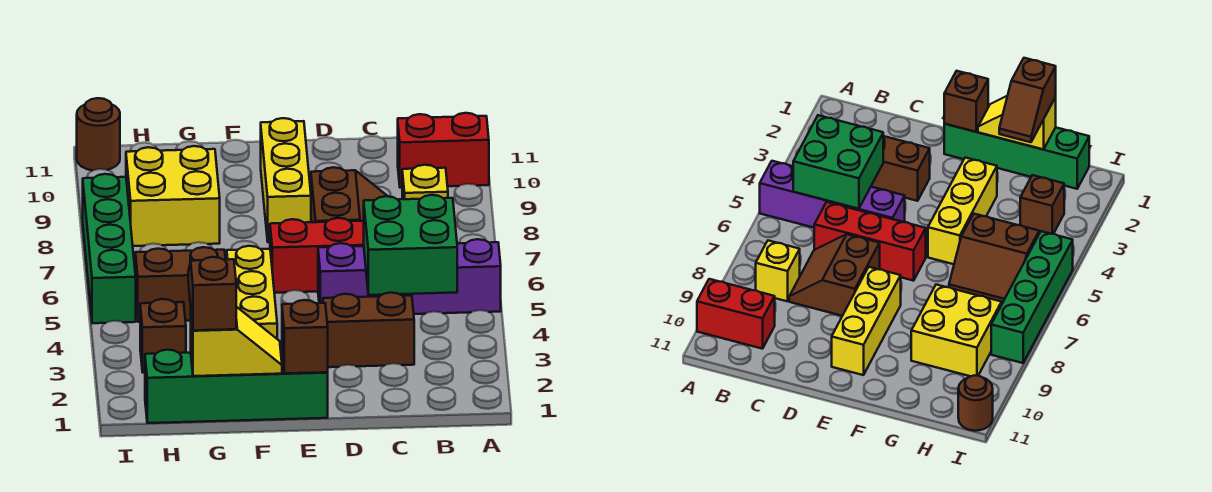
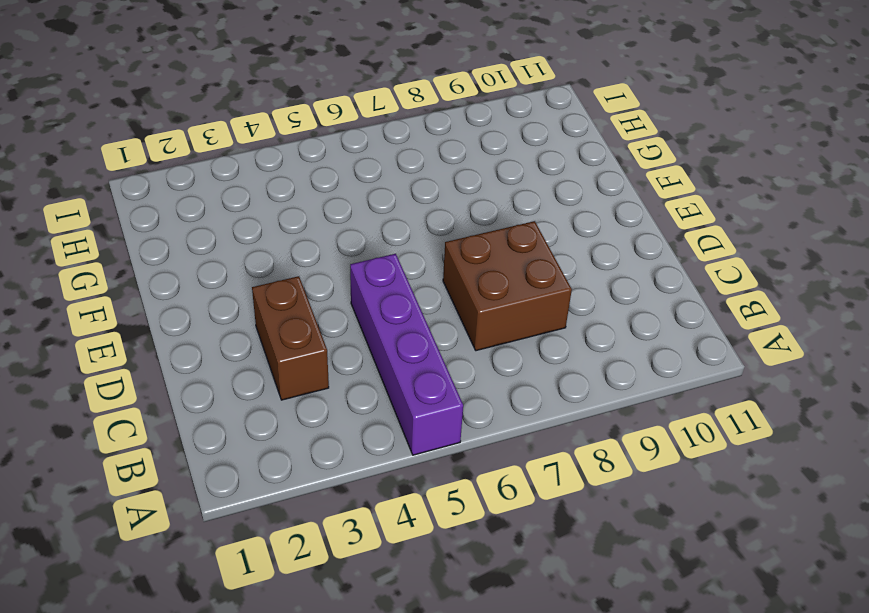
brown 2x2 brick [443,221,572,351] -> brown 2x2 slope [311,167,387,222]
none -> red 1x2 brick [398,113,489,188]
none -> yellow 1x1 brick [402,165,448,199]
none -> red 1x3 brick [270,218,364,293]

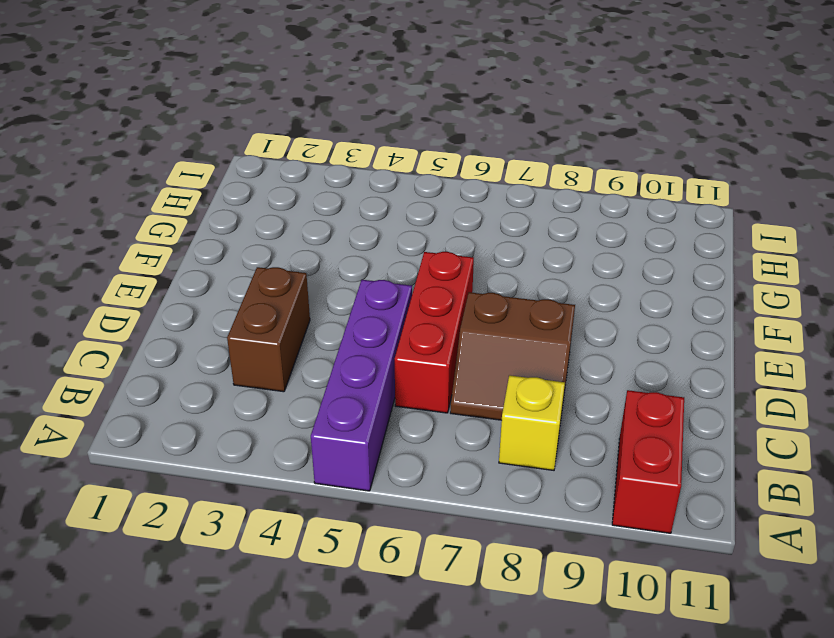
none -> green 1x4 brick [145,350,328,423]
none -> yellow 1x3 brick [261,118,311,242]
none -> yellow 1x3 brick [227,246,277,339]

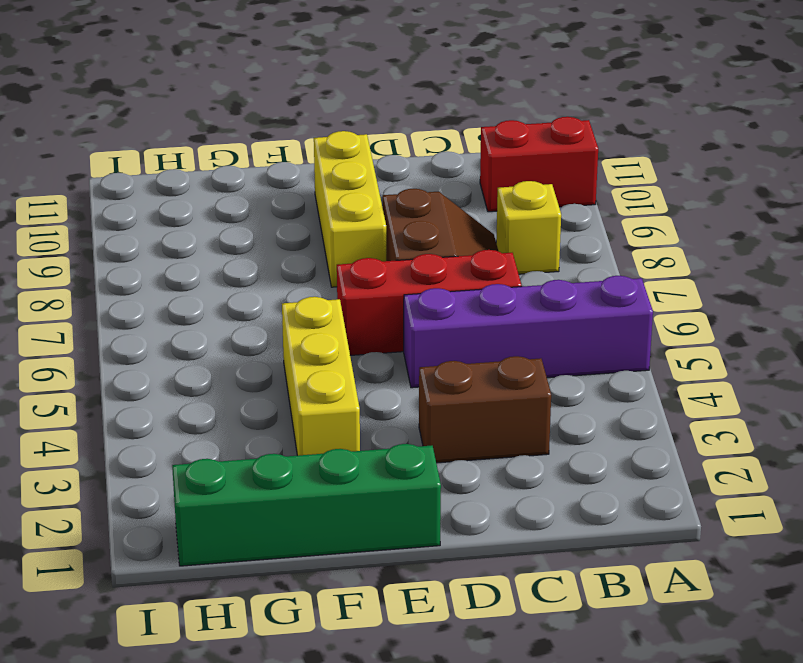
none -> brown 2x2 slope [134,247,225,322]
none -> yellow 2x2 brick [126,146,220,246]
none -> brown 1x1 brick [140,299,186,373]

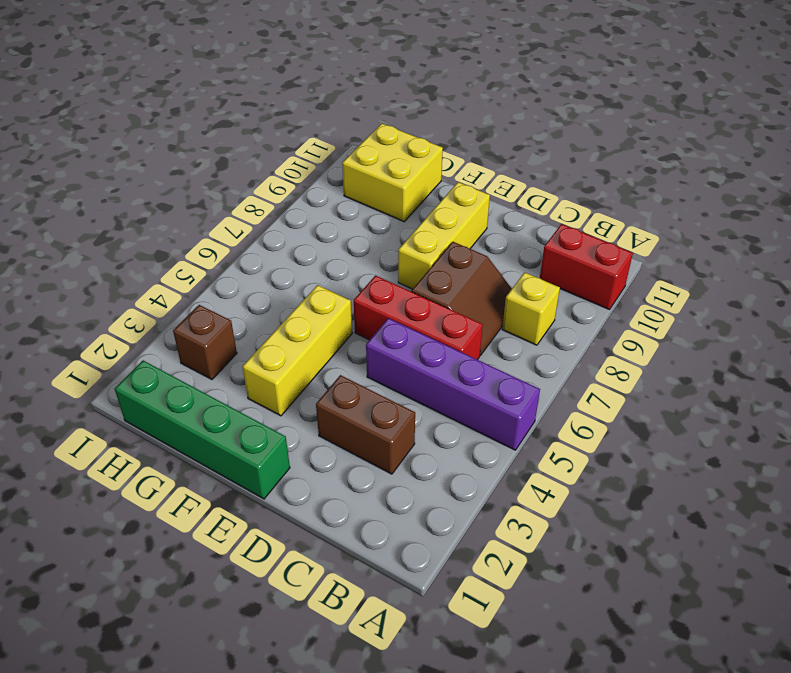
yellow 2x2 brick [342,124,443,222] -> yellow 2x2 brick moved to [126,146,220,246]
none -> brown 2x2 slope [134,247,225,322]
none -> green 1x4 brick [83,174,136,323]
none -> brown 1x1 round brick [77,98,120,171]

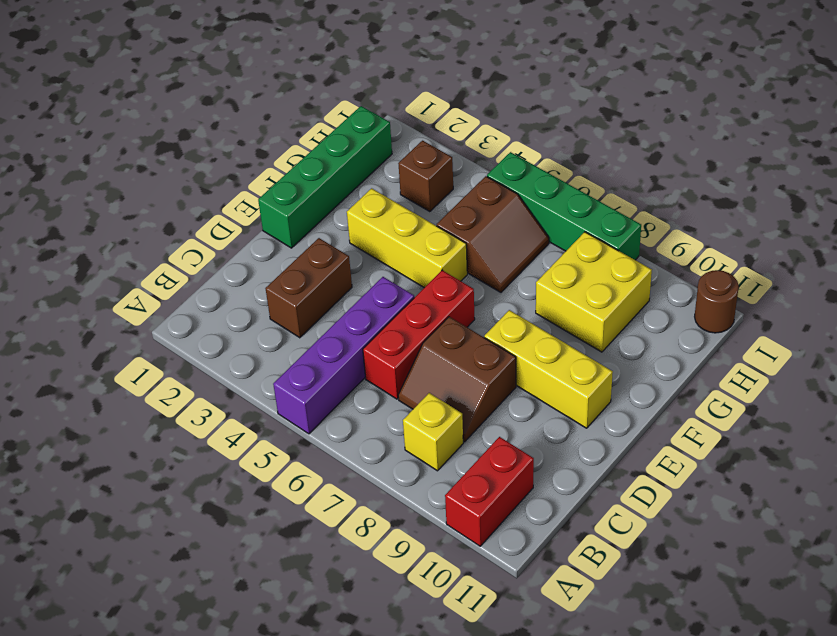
none -> green 2x2 brick [364,195,457,295]
none -> brown 1x1 brick [282,300,328,374]
none -> yellow 1x2 slope [191,307,282,376]

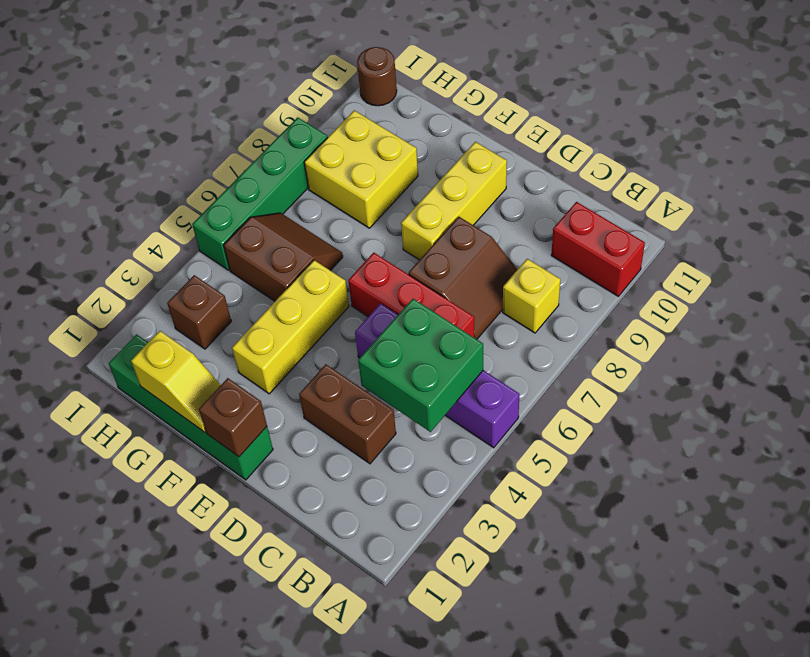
none -> brown 1x2 slope [188,257,236,331]

